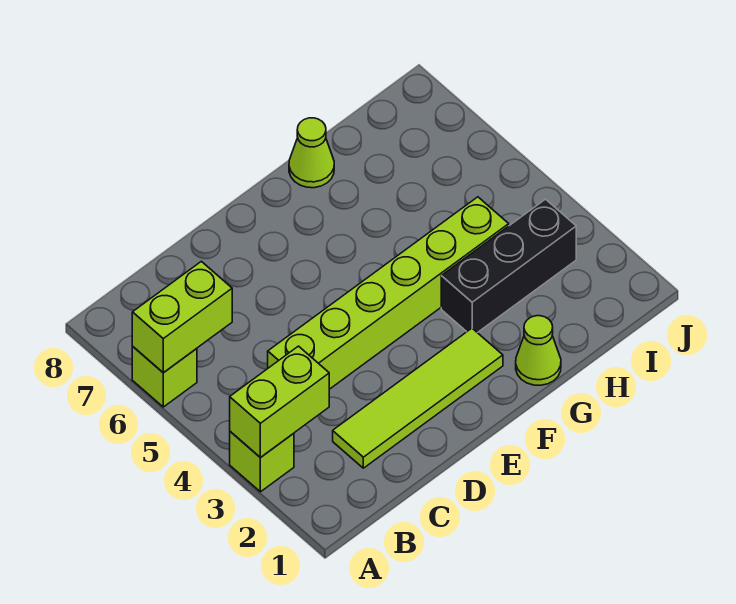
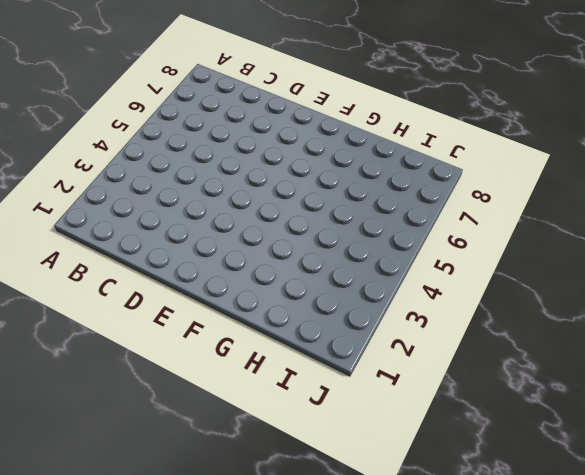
none -> lime 1x1 brick [230,432,294,492]
none -> lime 1x1 brick [132,347,197,407]

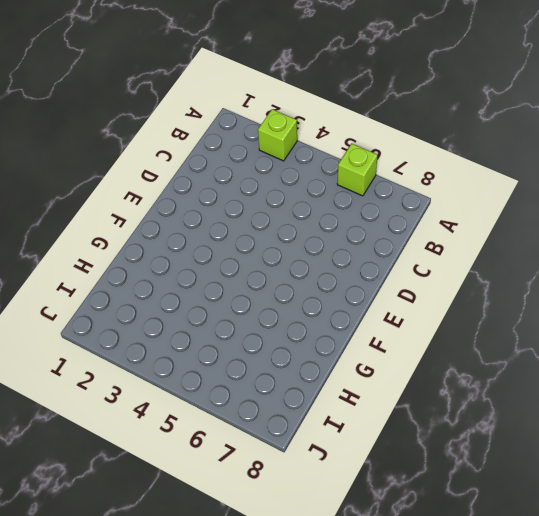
none -> lime 1x4 tile [333,328,503,468]
none -> lime 1x6 brick [268,197,509,389]

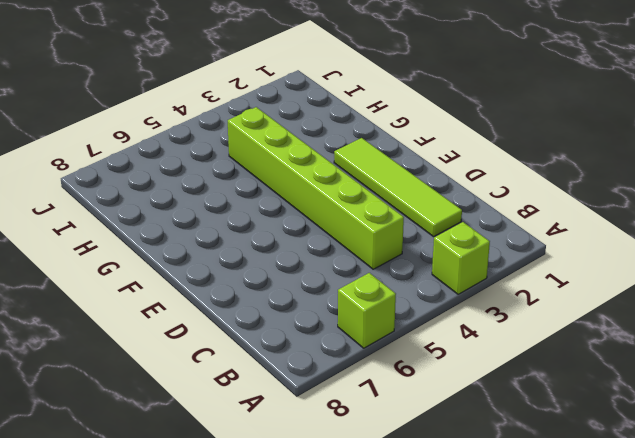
none -> lime 1x1 cone [516,316,561,385]
none -> black 1x3 brick [441,199,576,333]

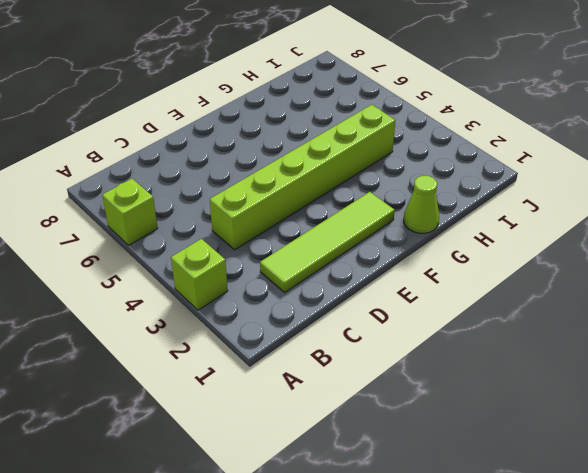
none -> black 1x3 brick [441,199,576,333]
none -> lime 1x1 cone [289,118,334,188]

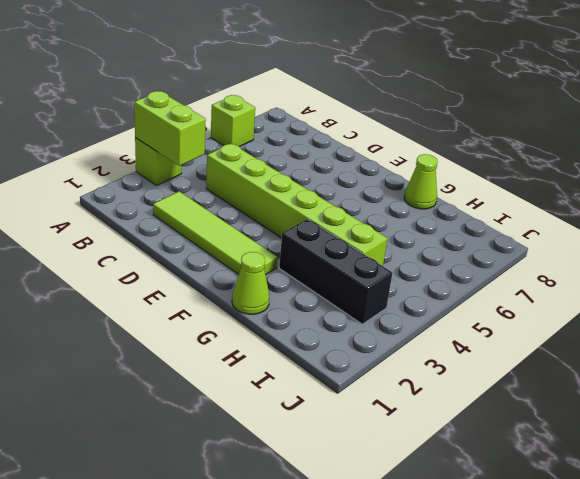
none -> lime 1x2 brick [132,261,232,373]

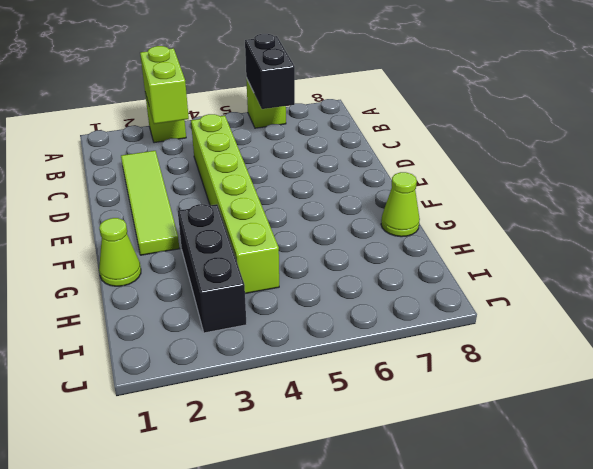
black 1x2 brick [245,34,295,109] -> lime 1x2 brick [132,261,232,373]

